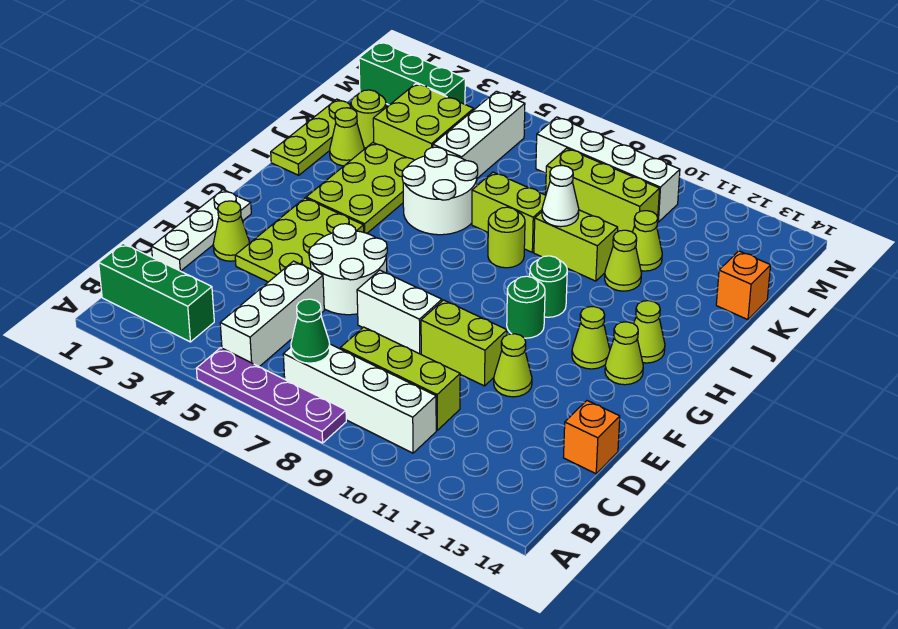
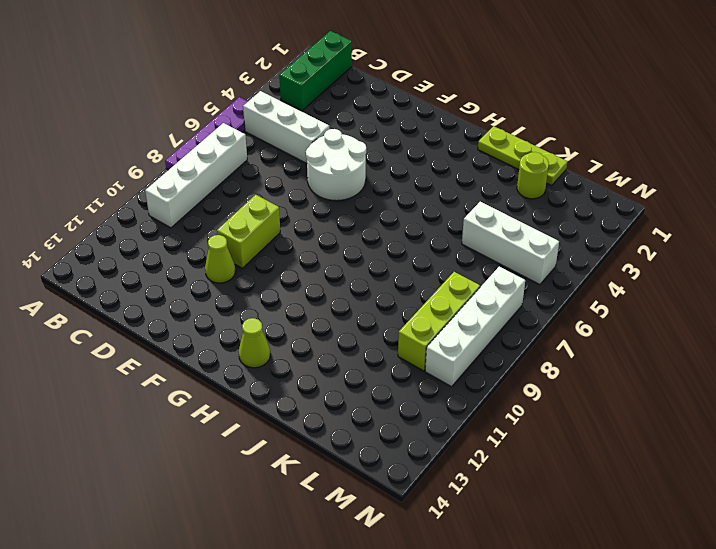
none -> lime 1x3 brick [340,327,460,430]
none -> white 1x3 plate [152,190,251,271]
none -> orange 1x1 brick [563,401,620,474]
none -> lime 1x1 cone [213,201,249,261]

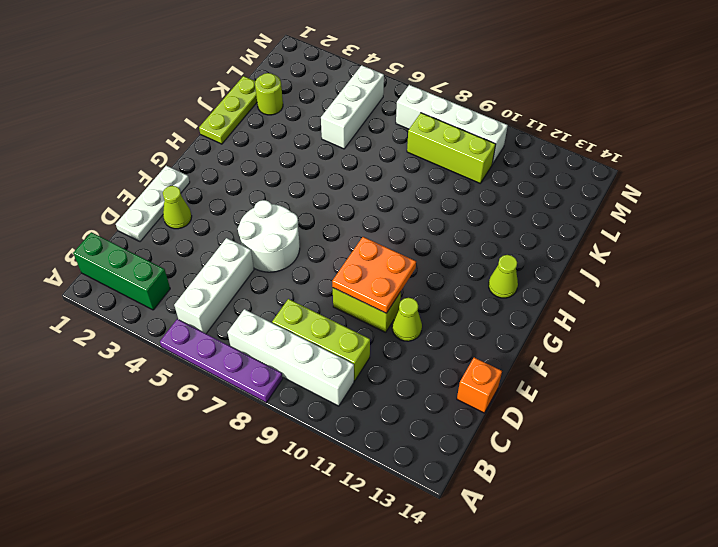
orange 2x2 plate [332,237,416,313] -> none
none -> lime 2x3 plate [235,198,364,282]
none -> white 1x2 brick [357,270,442,354]
none -> green 1x1 round brick [507,276,545,338]
none -> lime 1x1 cone [572,306,610,369]

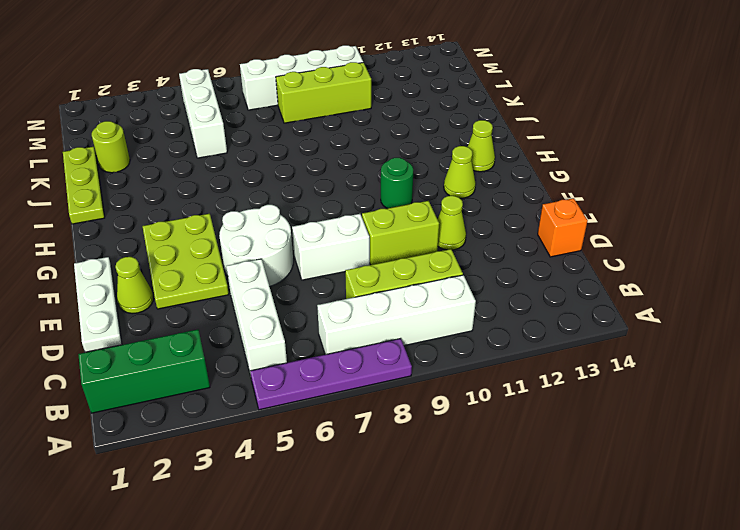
none -> lime 1x1 cone [605,322,643,385]
none -> lime 2x3 plate [306,143,414,233]
none -> green 1x1 round brick [530,256,567,317]
none -> white 2x2 round brick [402,147,478,235]

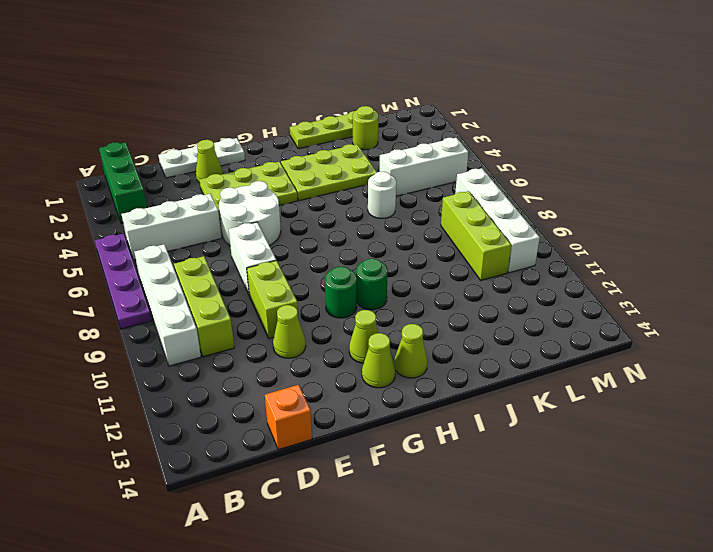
white 1x1 round brick [368,172,396,219] -> white 2x2 round brick [402,147,478,235]
none -> lime 1x1 round brick [488,207,525,268]
none -> lime 1x1 cone [330,108,364,166]
none -> lime 1x2 brick [472,172,546,252]
none -> lime 1x2 brick [534,210,618,281]

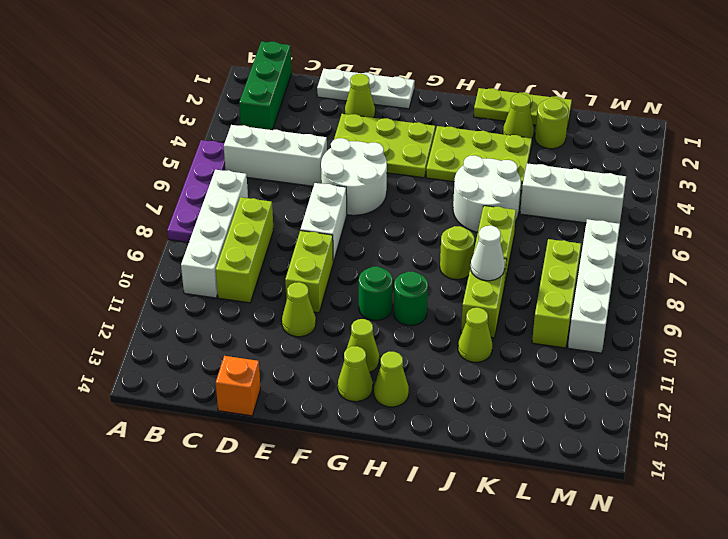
none -> lime 2x2 brick [373,84,474,160]
none -> lime 1x1 cone [633,211,662,271]
none -> orange 1x1 brick [716,251,771,320]
none -> green 1x3 brick [359,42,465,105]

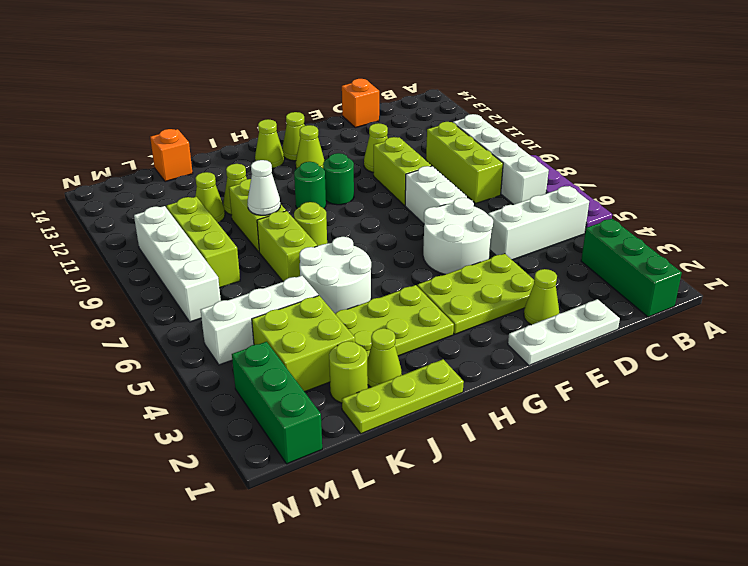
none -> green 1x1 cone [291,299,330,363]

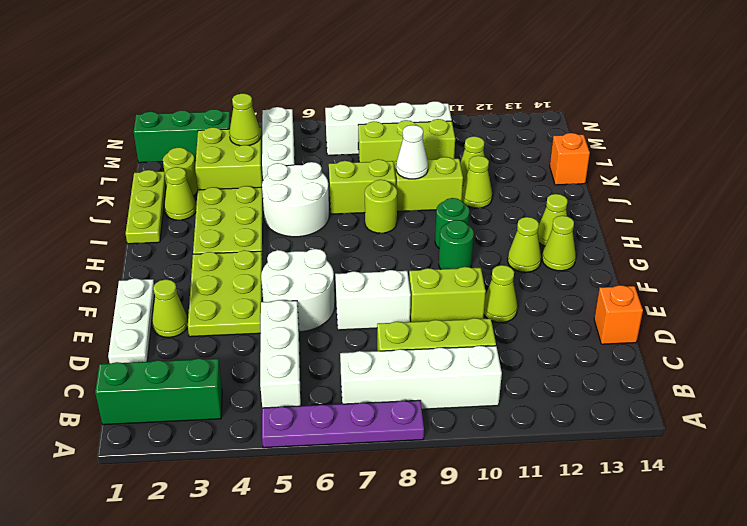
lime 1x1 cone [229,93,261,146] -> none
none -> green 1x1 cone [291,299,330,363]

